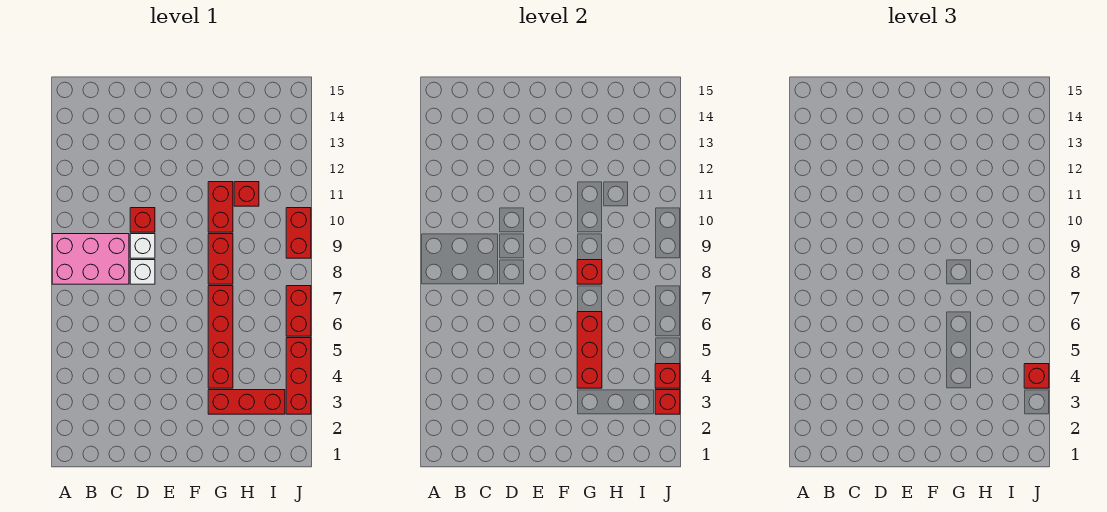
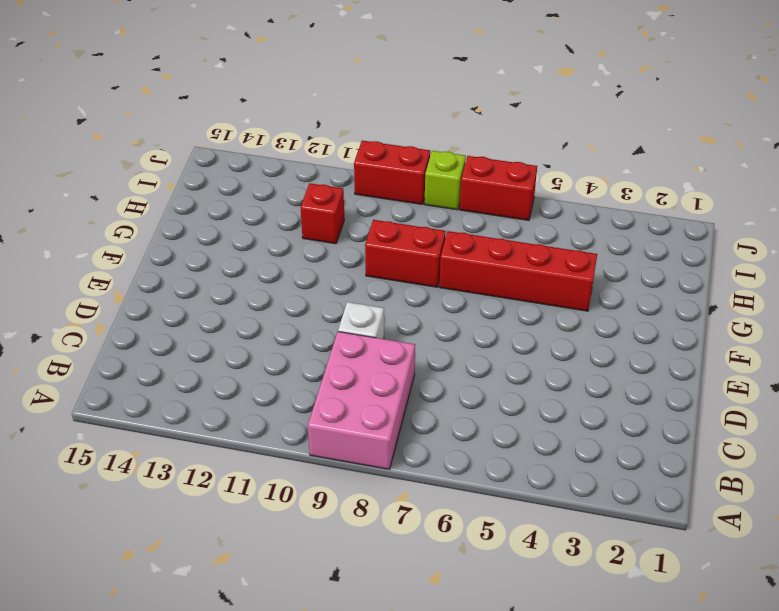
lime 1x1 brick [425,151,466,210] -> none
none -> white 1x1 brick [130,260,155,284]
none -> red 1x1 brick [130,208,155,232]
none -> red 1x3 brick [208,390,285,414]

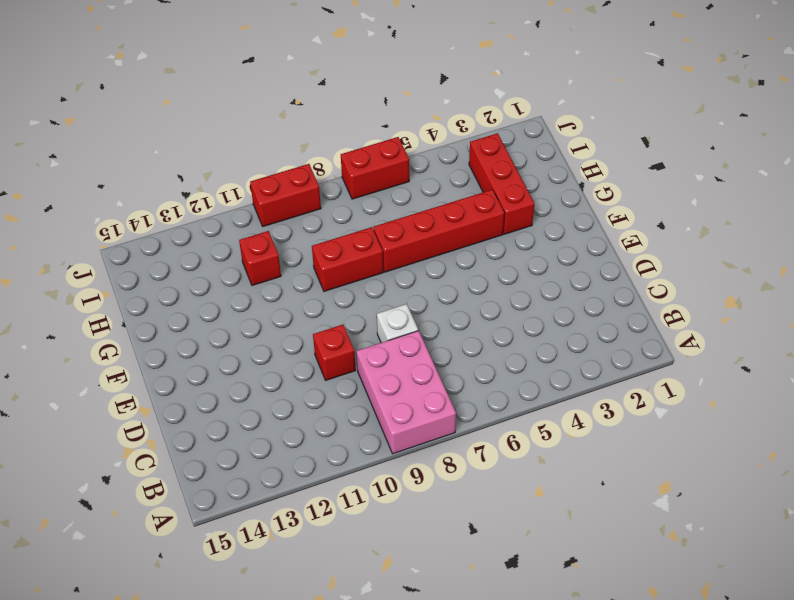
none -> white 1x1 brick [130,234,155,258]
none -> red 1x2 brick [208,182,233,232]
none -> red 1x3 brick [286,338,311,414]

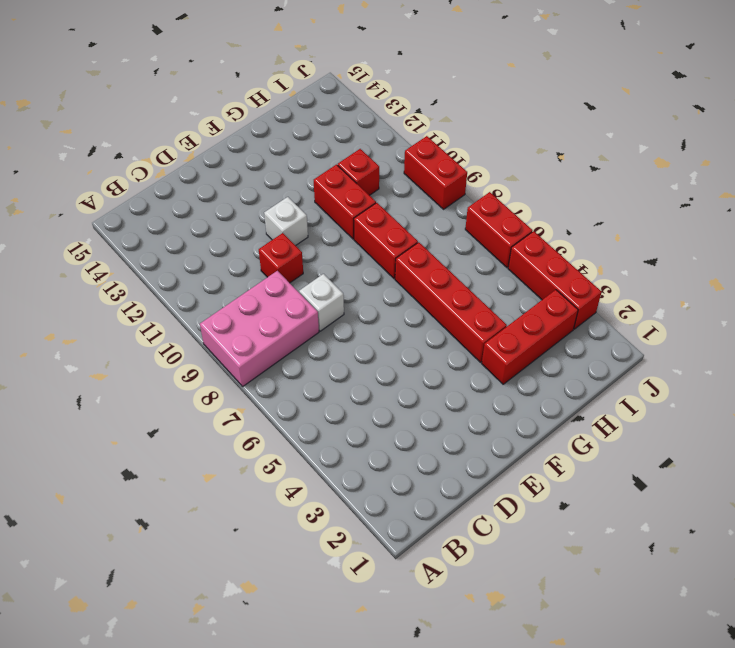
white 1x1 brick [264,197,308,246] -> white 1x1 brick moved to [130,234,155,258]
none -> red 1x3 brick [577,312,602,388]
none -> red 1x1 brick [577,260,602,284]
none -> red 1x1 brick [655,390,680,414]

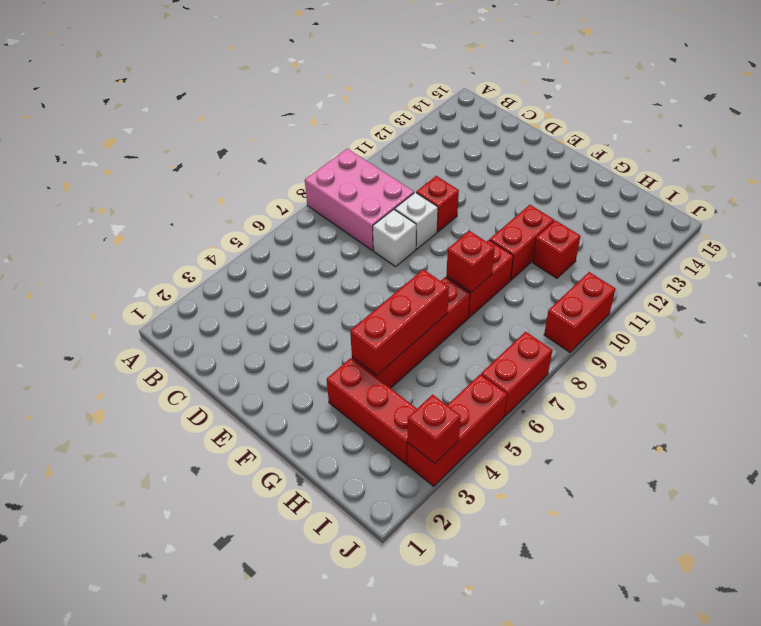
none -> red 1x1 brick [655,364,680,388]
none -> red 1x1 brick [1024,364,1049,388]

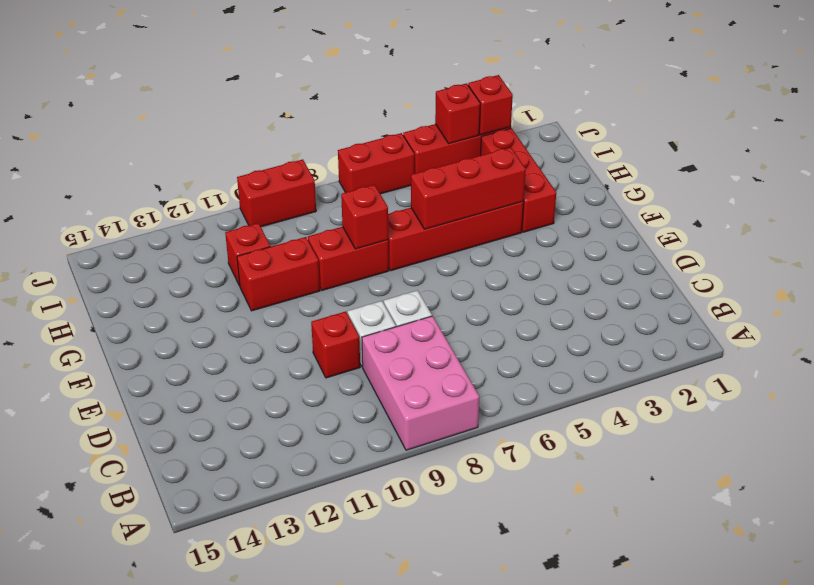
none -> red 1x1 brick [1024,364,1049,388]

